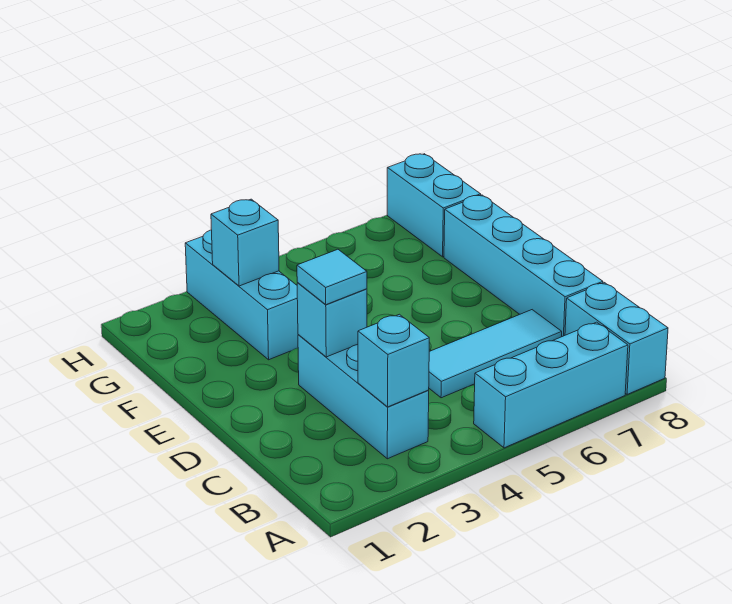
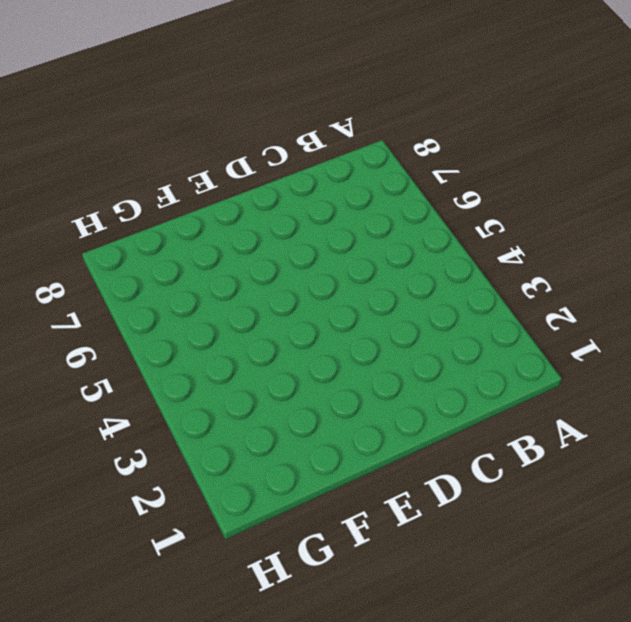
none -> cyan 1x3 brick [474,322,628,448]
none -> cyan 1x2 brick [565,283,668,395]

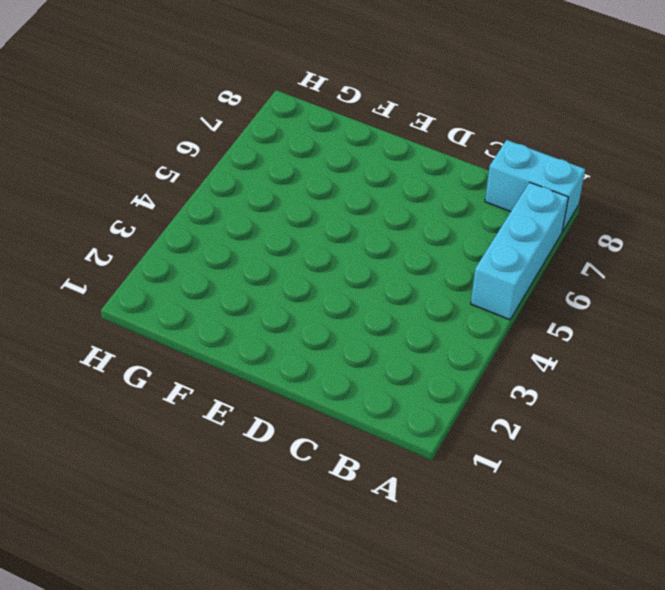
none -> cyan 1x3 brick [298,335,429,459]
none -> cyan 1x3 tile [429,310,562,398]

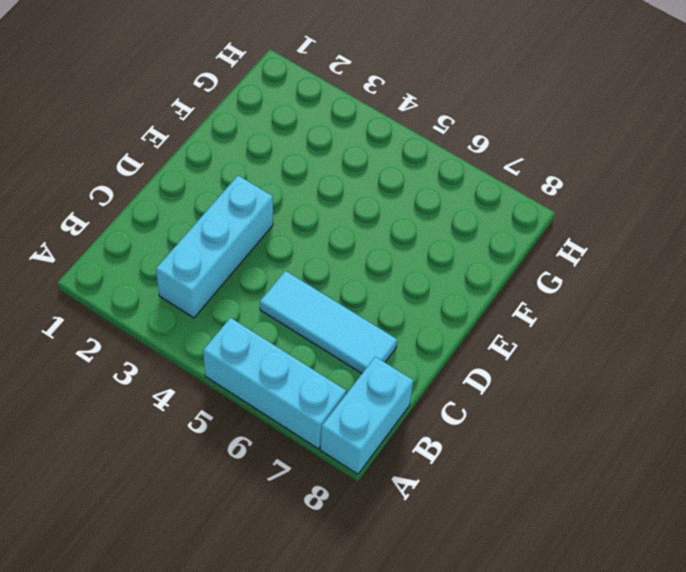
none -> cyan 1x4 brick [444,195,603,337]
none -> cyan 1x3 brick [185,230,298,360]

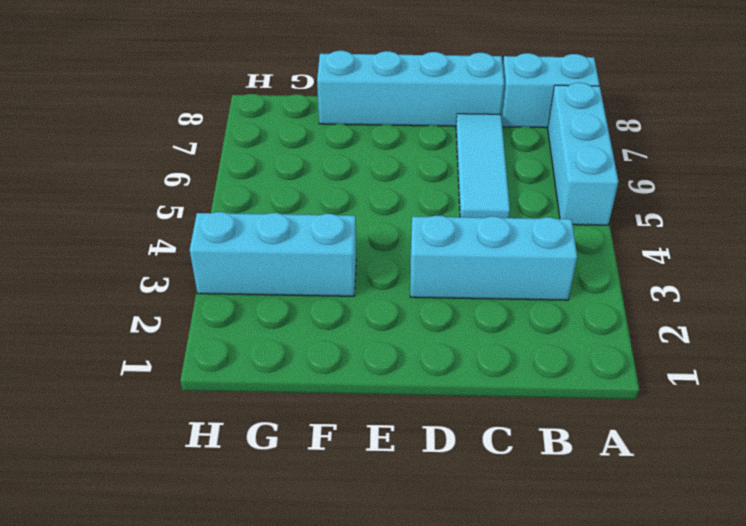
none -> cyan 1x2 brick [387,154,481,257]
none -> cyan 1x1 brick [358,314,429,407]

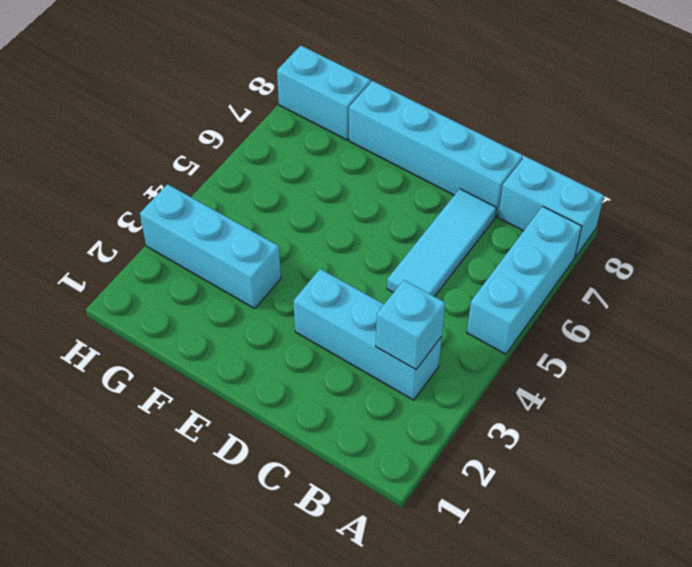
none -> cyan 1x1 brick [297,283,367,357]
none -> cyan 1x1 brick [211,199,279,286]

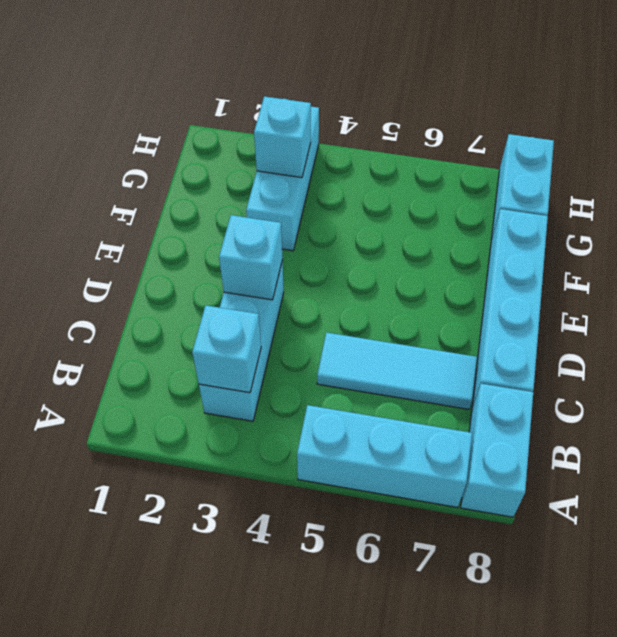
none -> cyan 1x1 tile [297,249,367,305]

